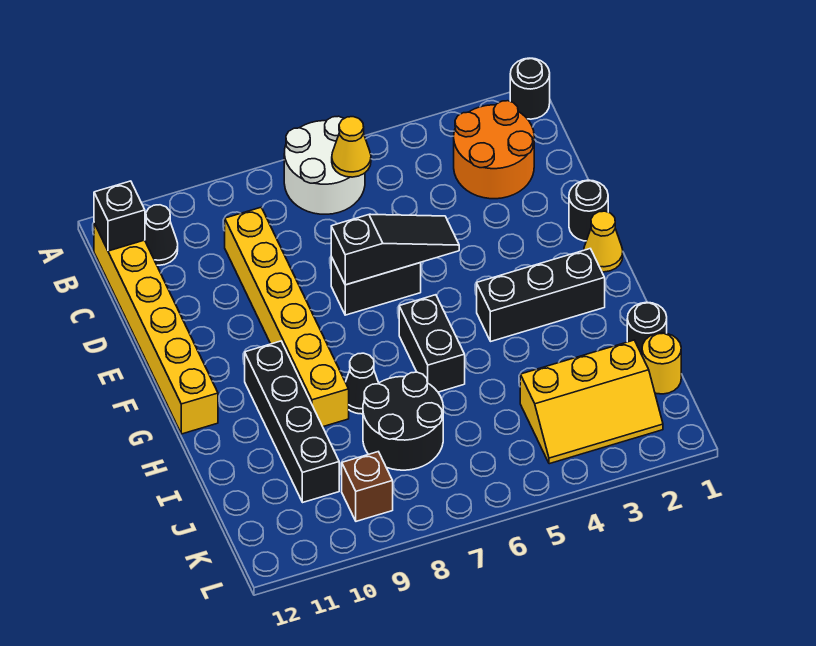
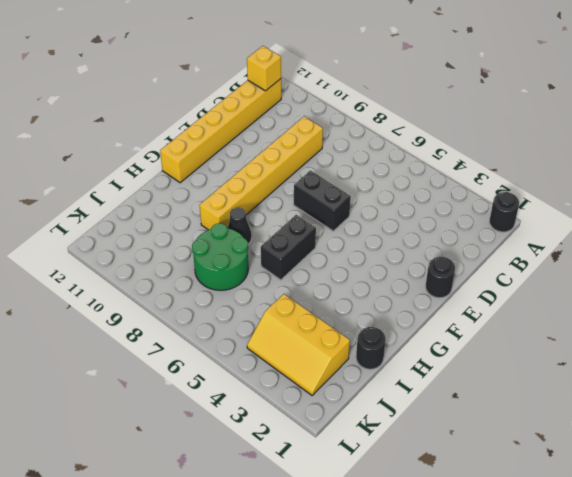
yellow 1x1 brick [247,46,281,91] -> black 1x1 brick [94,181,145,251]
green 2x2 round brick [192,223,248,290] -> black 2x2 round brick [363,372,443,470]
none -> white 2x2 round brick [284,116,365,214]
none -> orange 2x2 round brick [454,101,534,199]
none -> black 1x1 cone [145,205,178,265]

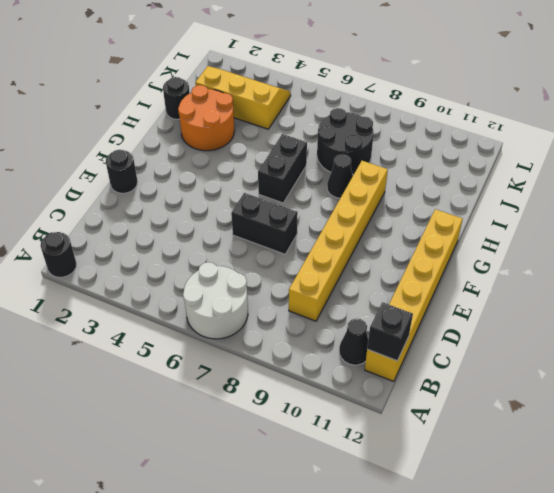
orange 2x2 round brick [178,85,234,151] -> orange 2x2 round brick moved to [454,101,534,199]
none -> yellow 1x1 cone [584,211,623,272]
none -> black 1x3 brick [477,249,605,341]
none -> black 1x4 brick [245,341,339,502]

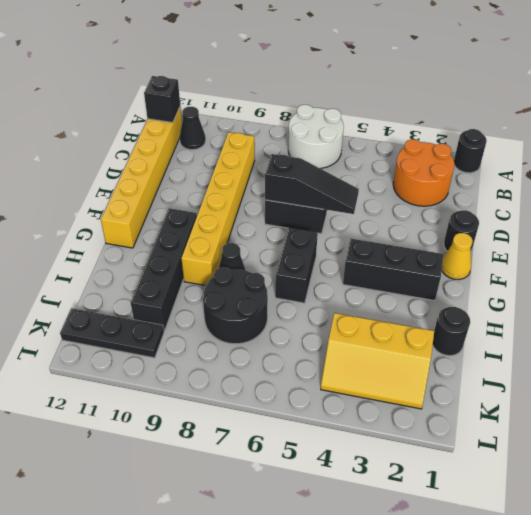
black 1x3 plate [60,308,164,358] -> none
none -> yellow 1x1 round brick [642,333,681,394]
none -> brown 1x1 brick [342,452,393,521]
none -> yellow 1x1 cone [332,117,371,177]

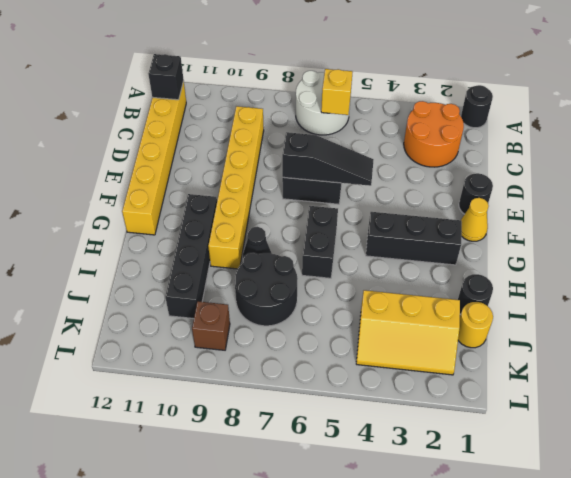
yellow 1x1 brick [321,69,352,115] -> yellow 1x1 cone [332,117,371,177]
none -> black 1x1 cone [145,205,178,265]

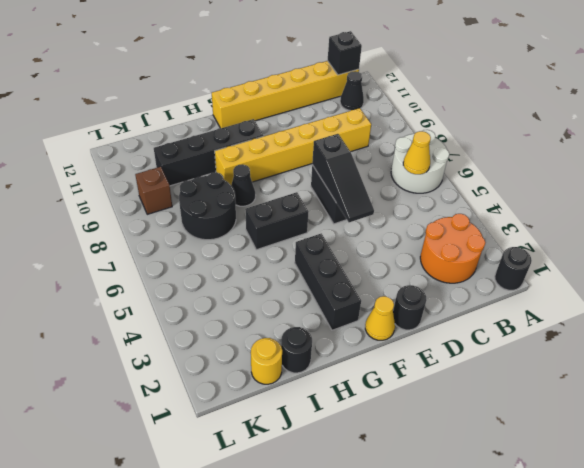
none -> yellow 2x3 slope [520,340,663,464]

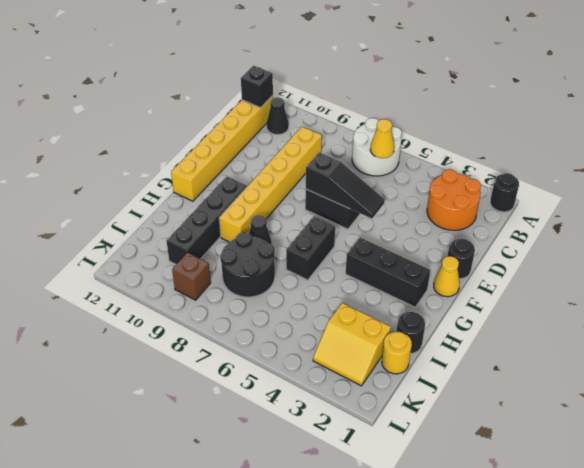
yellow 2x2 slope [313,303,391,386] -> yellow 2x3 slope [520,340,663,464]

